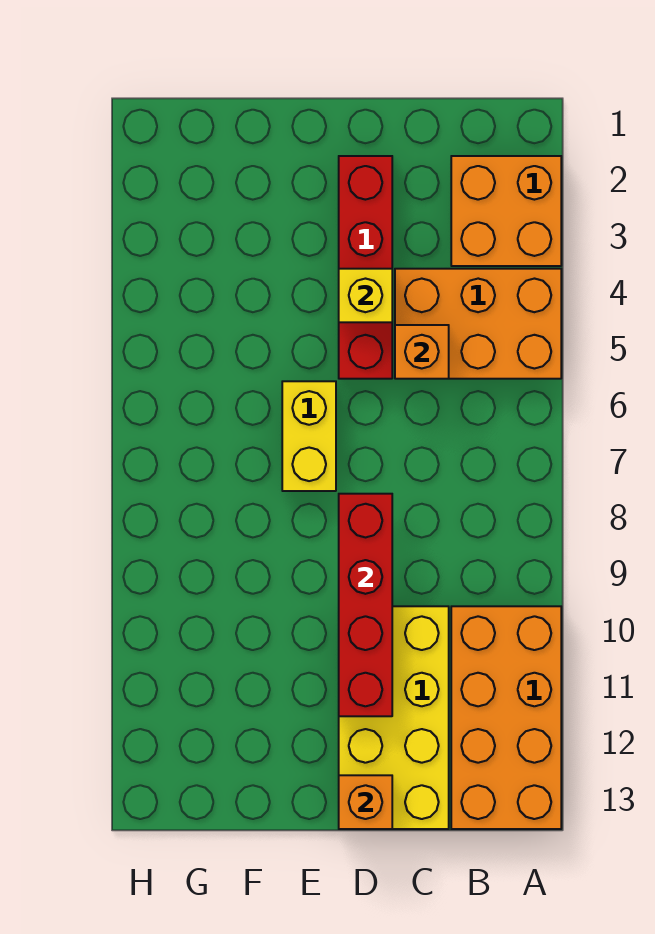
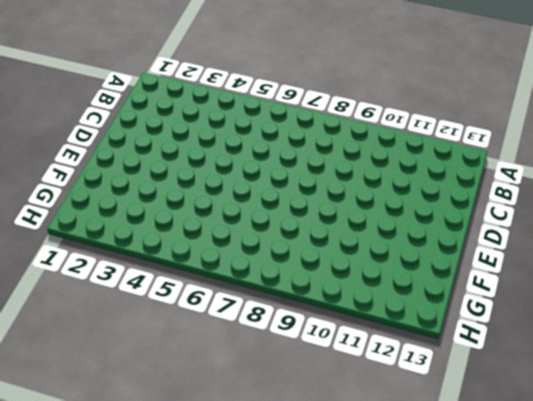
none -> orange 2x2 brick [451,156,561,266]
none -> orange 2x3 brick [395,269,561,379]

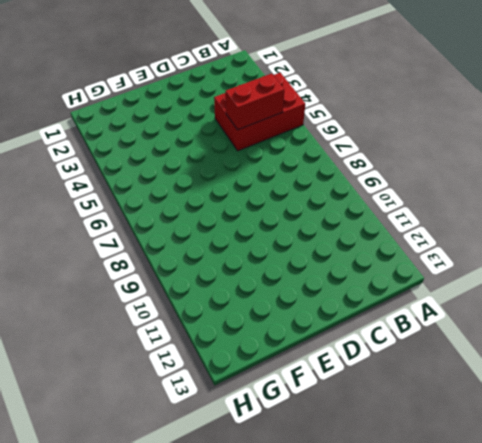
red 2x3 brick [214,73,305,151] -> orange 2x3 brick [395,269,561,379]
red 1x2 brick [225,74,284,130] -> orange 1x1 brick [395,325,449,379]
none -> orange 2x2 brick [451,156,561,266]
none -> orange 2x4 brick [451,606,561,829]

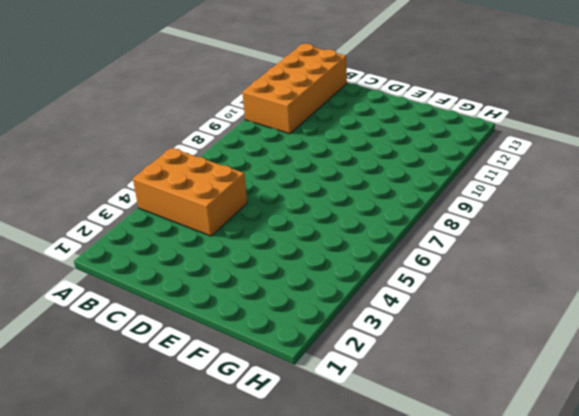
none -> orange 2x2 brick [451,156,561,266]
none -> yellow 2x4 brick [339,606,449,829]

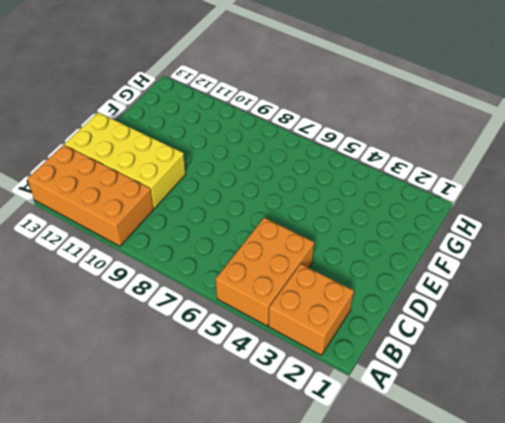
none -> red 1x4 brick [339,156,392,379]
none -> yellow 1x2 brick [282,381,336,491]

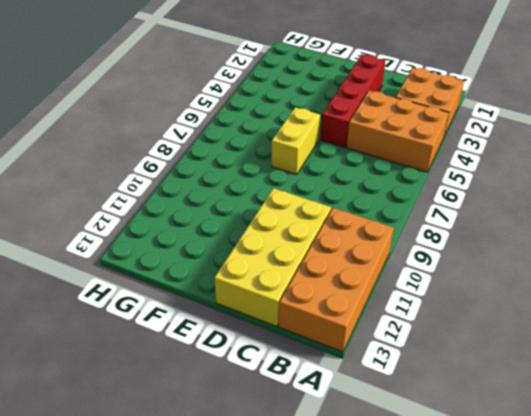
none -> orange 1x1 brick [395,325,449,379]
none -> yellow 1x1 brick [339,269,392,322]

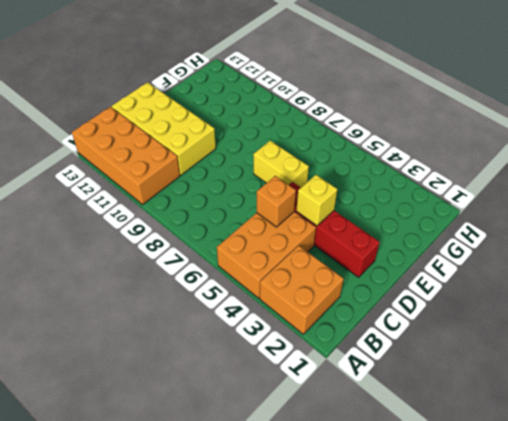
none -> red 1x4 brick [339,494,392,716]
none -> orange 1x1 brick [339,775,392,829]

